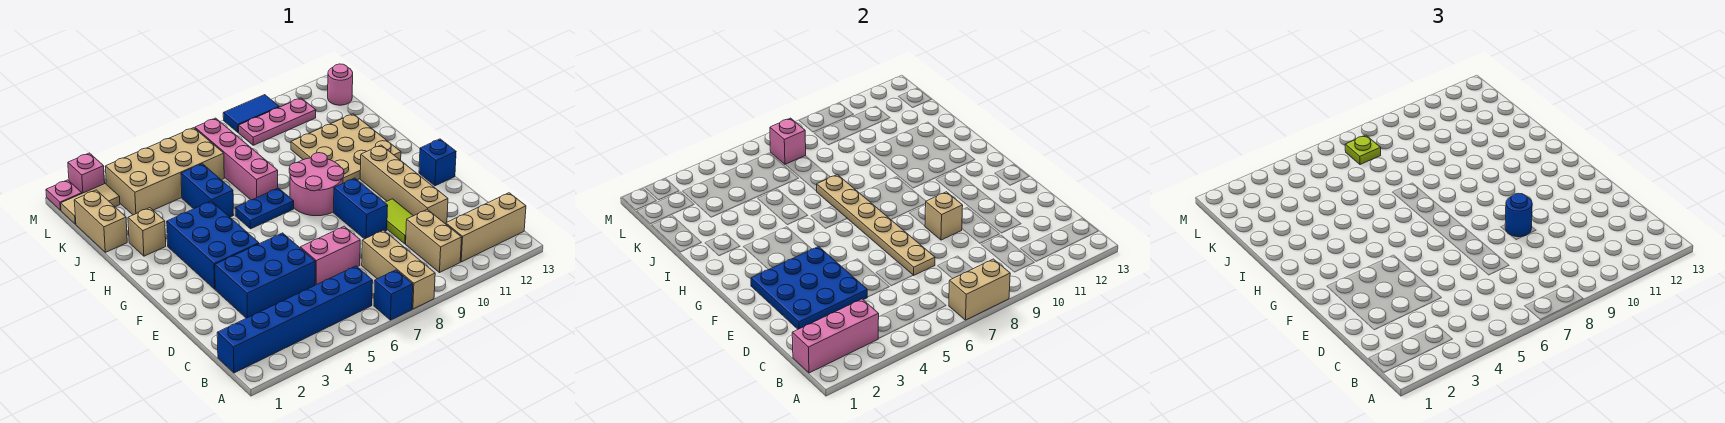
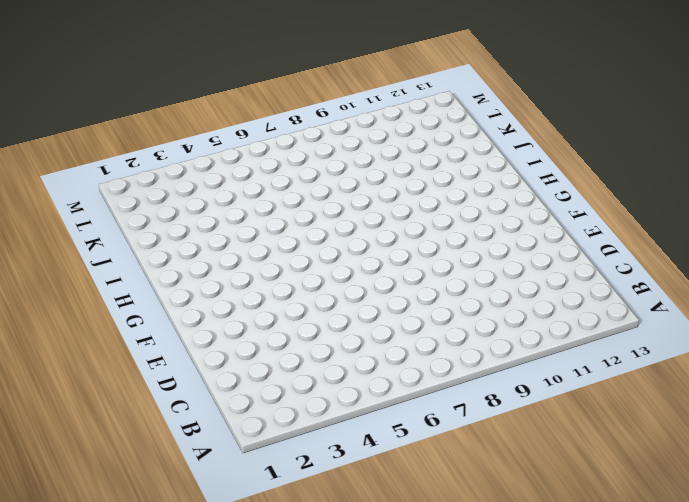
none -> blue 1x1 brick [374,270,413,320]
none -> tan 1x3 brick [362,230,435,309]
none -> blue 1x6 brick [217,266,373,373]
none -> tan 1x2 brick [406,209,462,272]

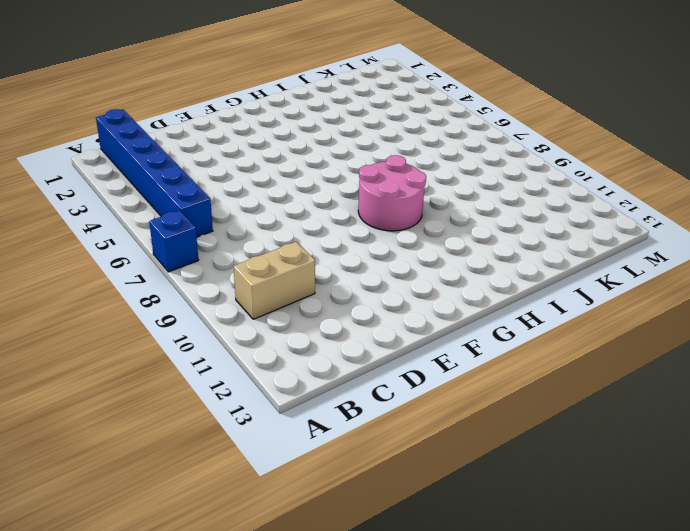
none -> tan 1x3 brick [362,230,435,309]
none -> tan 1x3 brick [446,193,526,262]
none -> blue 2x3 brick [215,233,315,318]
none -> pink 1x2 brick [300,226,360,285]

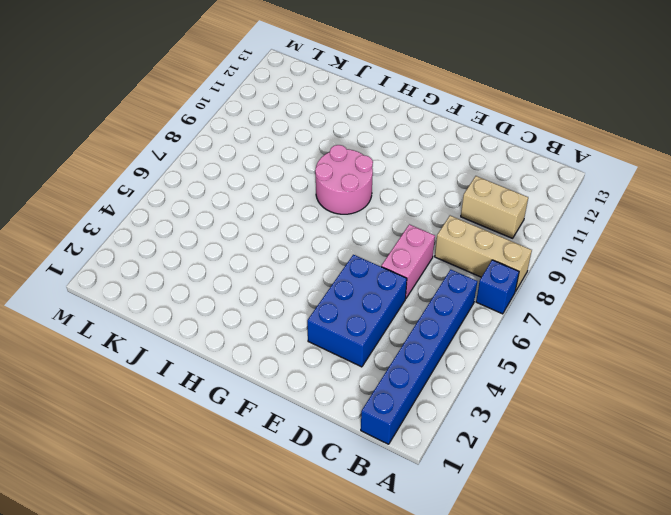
none -> tan 1x3 brick [446,193,526,262]
none -> lime 1x2 tile [385,199,413,244]
none -> tan 1x4 brick [360,145,448,224]
none -> blue 1x2 brick [334,178,388,239]

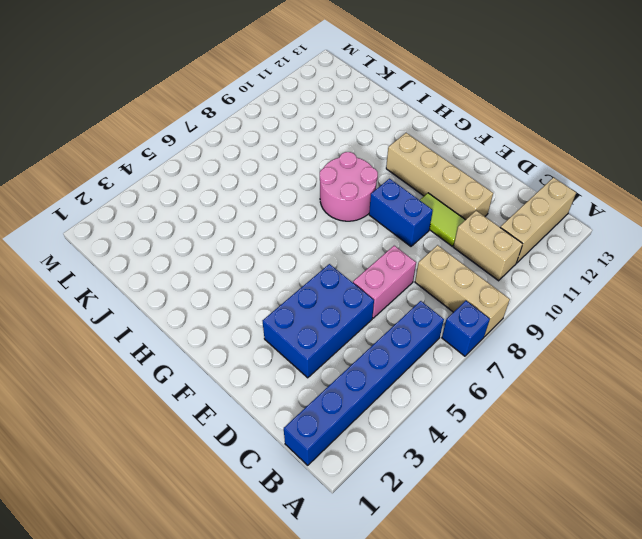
none -> blue 2x3 brick [167,201,259,289]
none -> blue 1x1 brick [419,139,456,186]
none -> blue 1x2 plate [235,188,294,229]
none -> tan 3x3 plate [291,114,401,183]

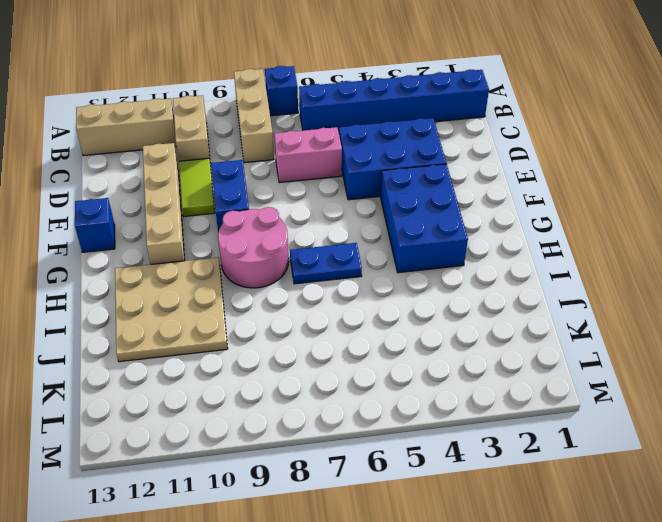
none -> tan 1x1 brick [128,208,166,256]
none -> blue 1x2 brick [181,164,234,217]
none -> pink 1x4 brick [195,118,278,200]
none -> tan 1x2 brick [74,190,127,252]

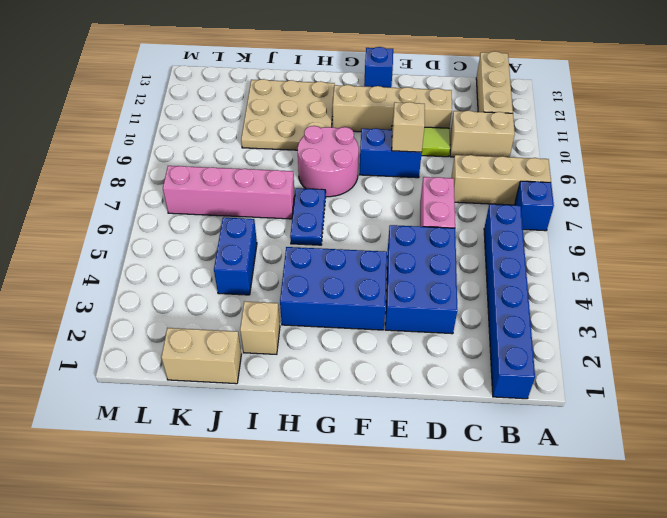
blue 1x2 brick [214,218,257,295] -> blue 1x2 brick turned to [181,164,234,217]
none -> tan 2x4 brick [105,128,224,215]
none -> tan 1x2 tile [61,184,120,224]
none -> pink 1x3 plate [239,98,316,145]
none -> pink 1x1 round brick [328,64,353,105]

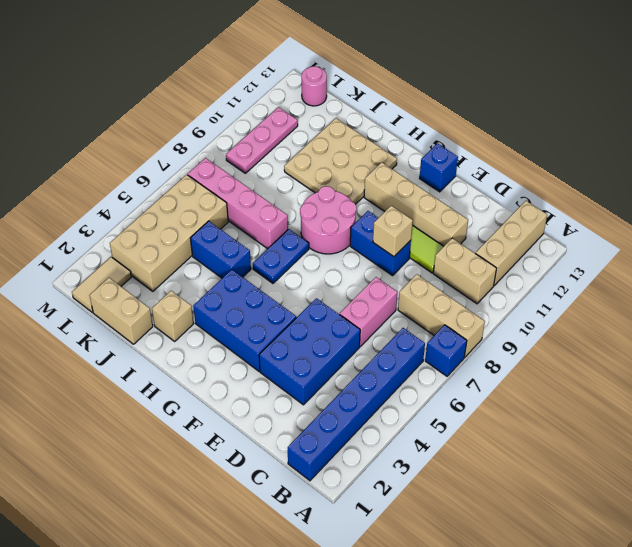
none -> pink 1x1 plate [46,180,82,210]
none -> pink 1x1 brick [68,153,105,193]
none -> blue 1x2 tile [223,95,279,132]
none -> tan 1x2 brick [949,259,1010,320]

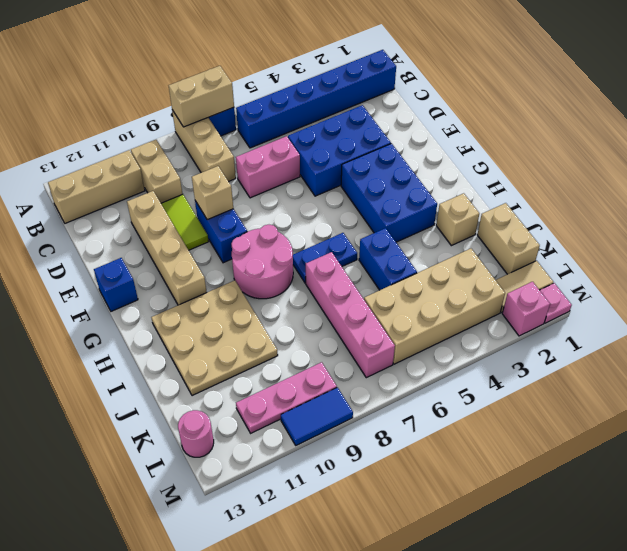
none -> pink 1x3 brick [792,299,879,373]
none -> blue 3x3 plate [751,247,867,329]
none -> tan 1x6 plate [817,175,935,275]
none -> pink 1x1 brick [770,118,806,164]

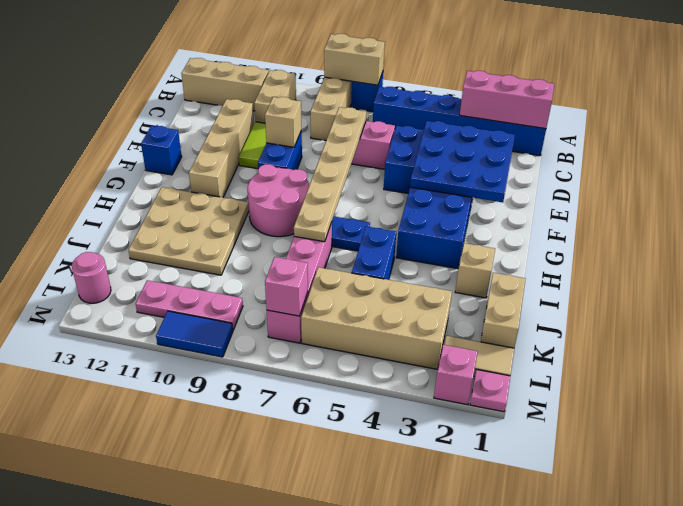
none -> blue 1x1 round brick [1505,193,1532,237]
none -> lime 1x1 plate [1345,135,1381,165]

